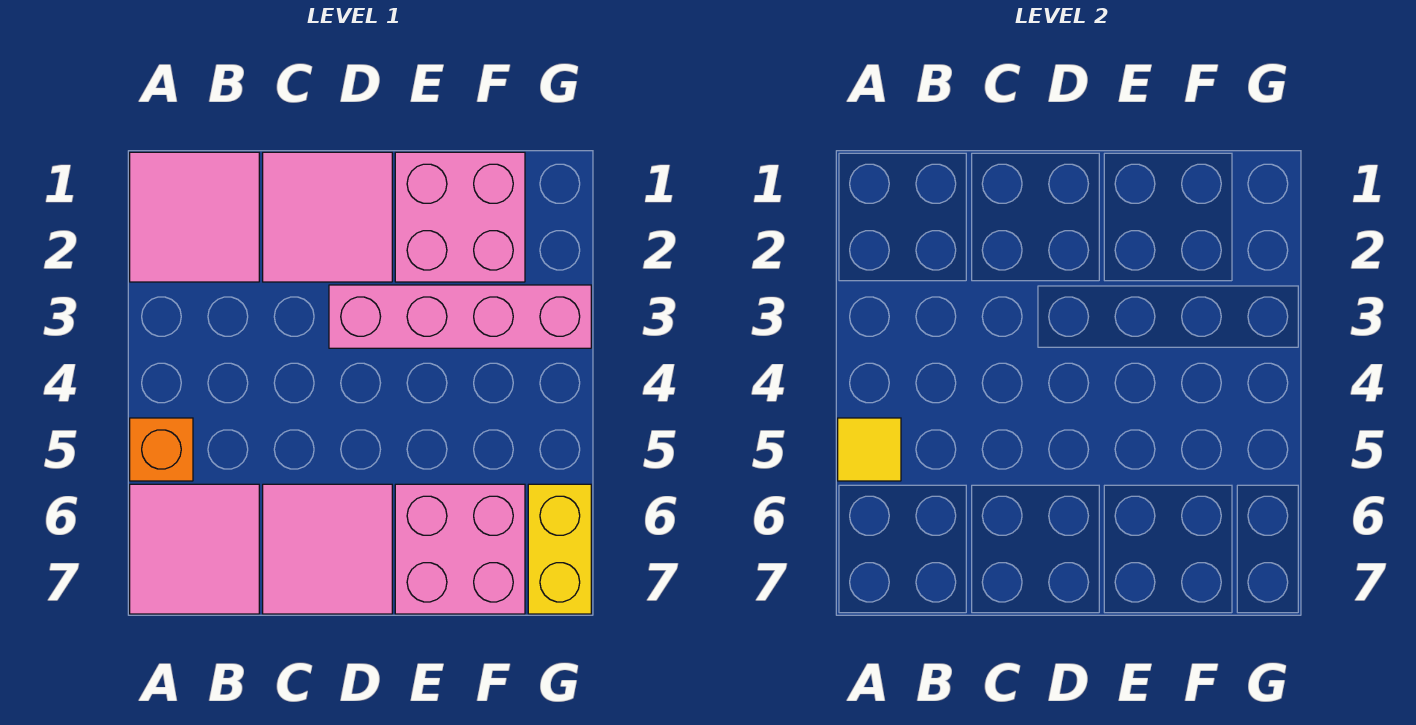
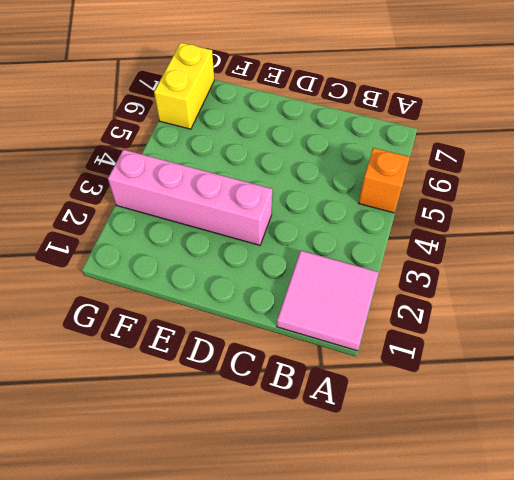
none -> pink 2x2 tile [130,484,259,614]
none -> pink 2x2 tile [263,152,392,282]

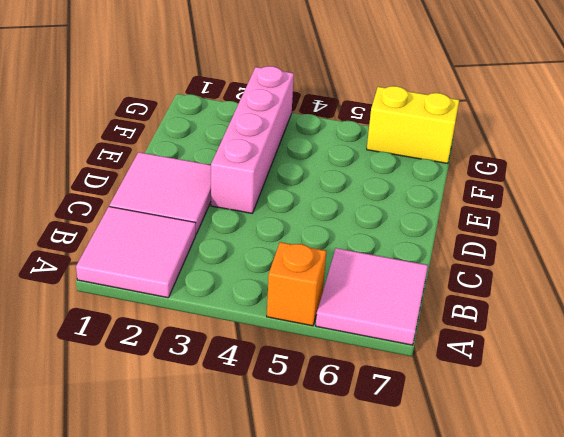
none -> pink 2x2 tile [263,484,392,614]
none -> pink 2x2 brick [395,152,525,282]

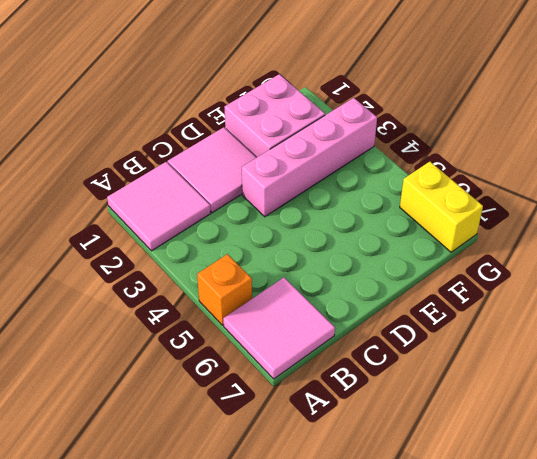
none -> pink 2x2 tile [263,484,392,614]
none -> pink 2x2 brick [395,484,525,614]

